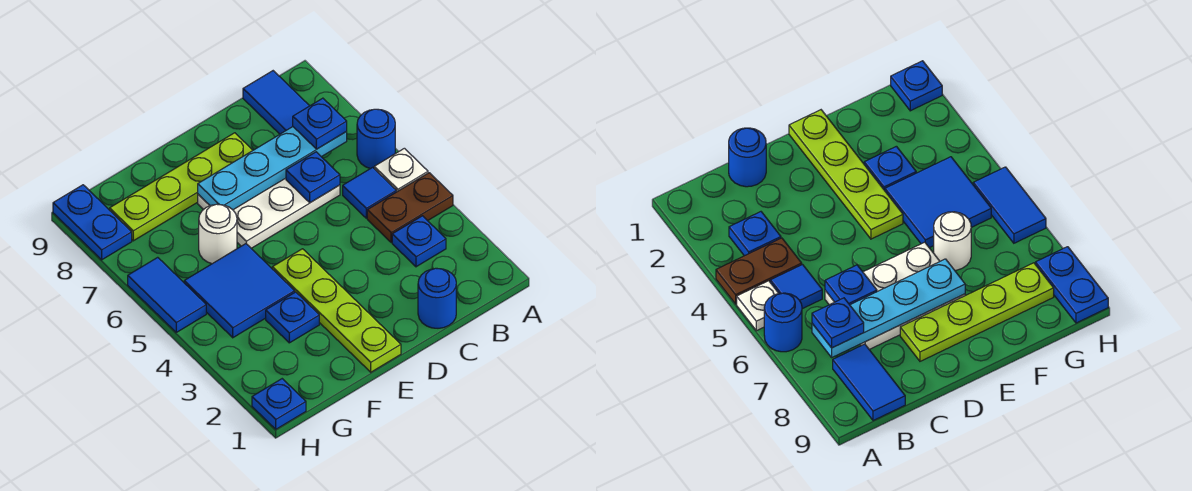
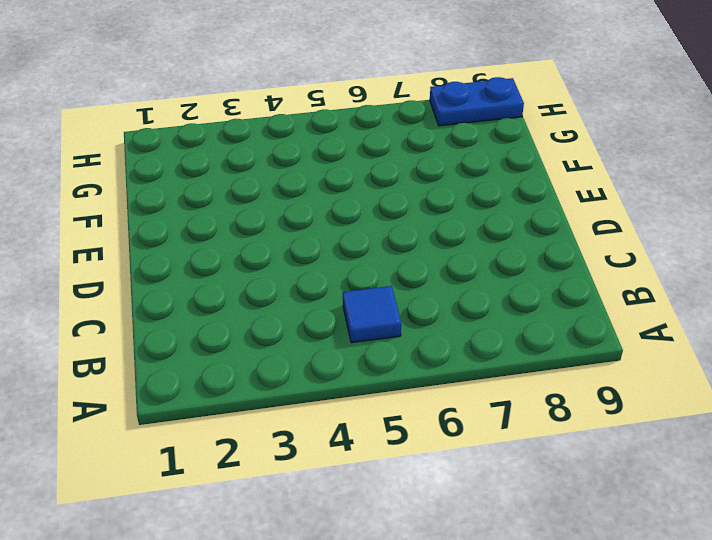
none -> brown 1x2 plate [367,173,453,243]
none -> white 1x1 plate [374,148,428,192]
none -> blue 1x1 round brick [357,109,395,169]

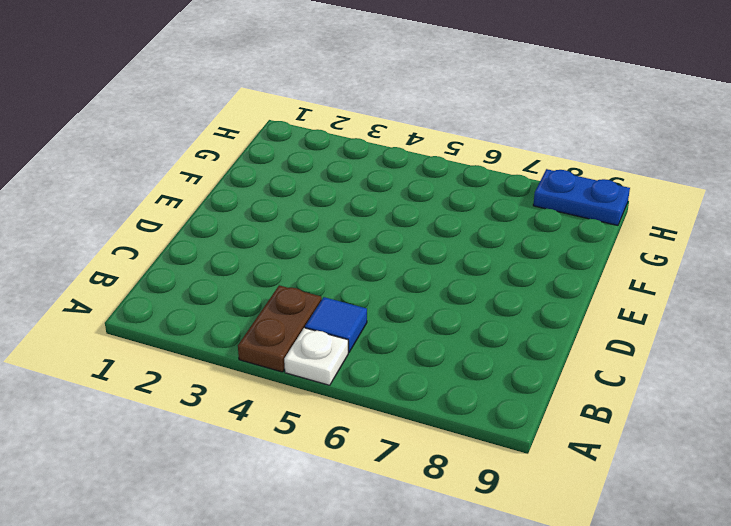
none -> blue 1x1 round brick [357,109,395,169]
none -> blue 1x1 plate [392,216,446,267]
none -> blue 1x2 tile [243,71,309,134]

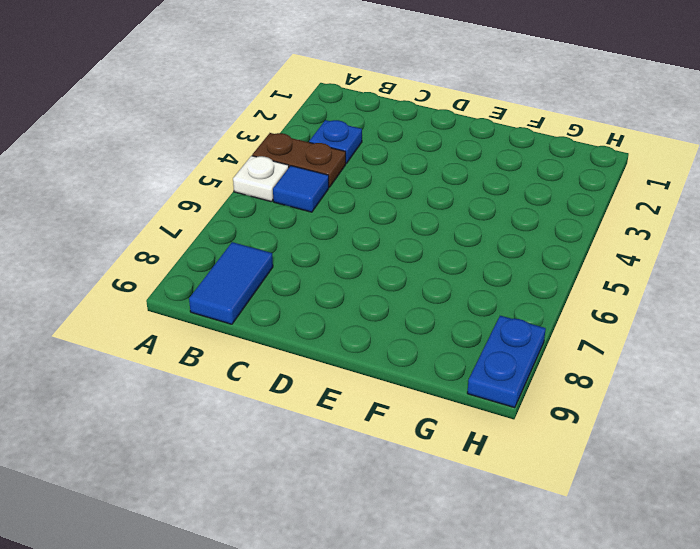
none -> blue 1x1 round brick [357,109,395,169]
none -> blue 1x1 round brick [418,268,456,328]
none -> white 2x3 plate [198,178,340,248]

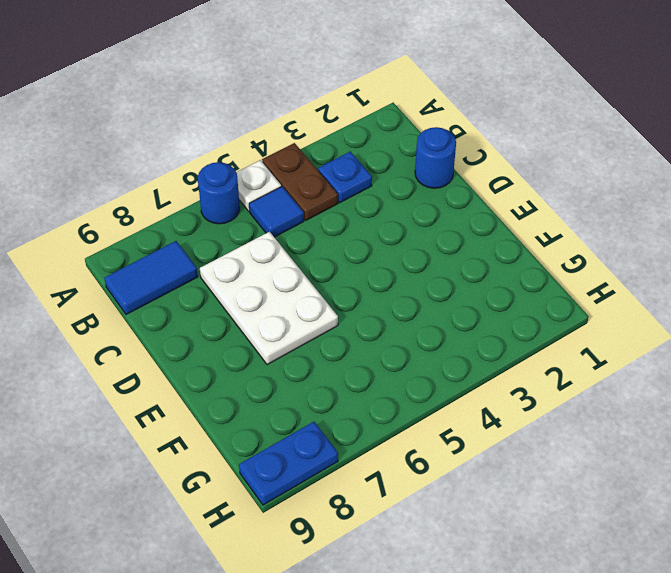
none -> lime 1x4 plate [110,133,253,241]
none -> lime 1x4 plate [272,249,401,372]
none -> blue 1x1 plate [266,292,319,343]

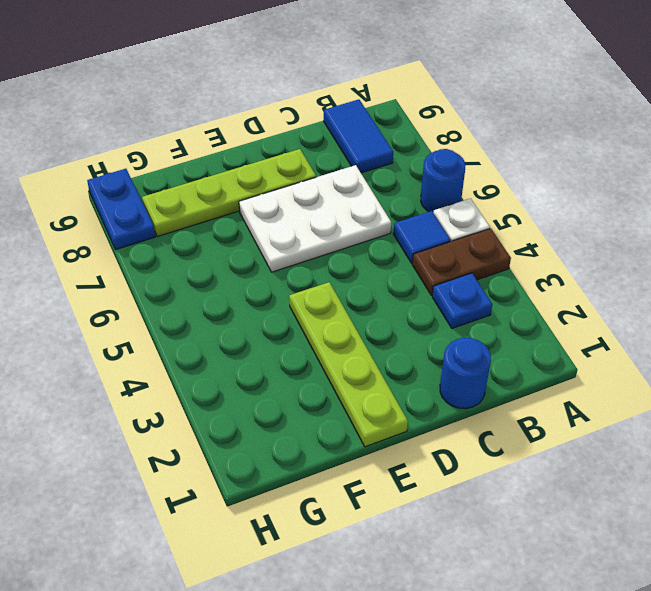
none -> blue 1x1 plate [266,292,319,343]
none -> blue 2x2 tile [184,244,295,338]
none -> white 1x1 round brick [199,204,237,264]

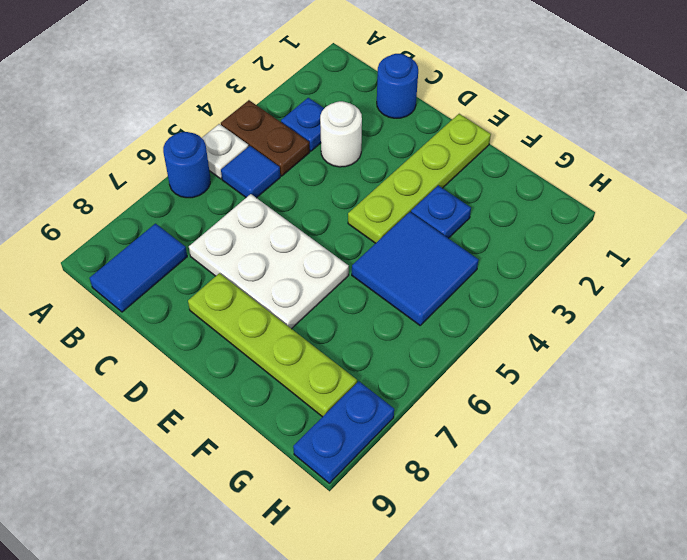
white 1x1 round brick [320,101,362,167] -> white 1x1 round brick moved to [199,204,237,264]
none -> blue 1x1 plate [252,379,306,429]
none -> blue 1x2 tile [128,257,206,332]
none -> cyan 1x4 plate [198,127,347,210]

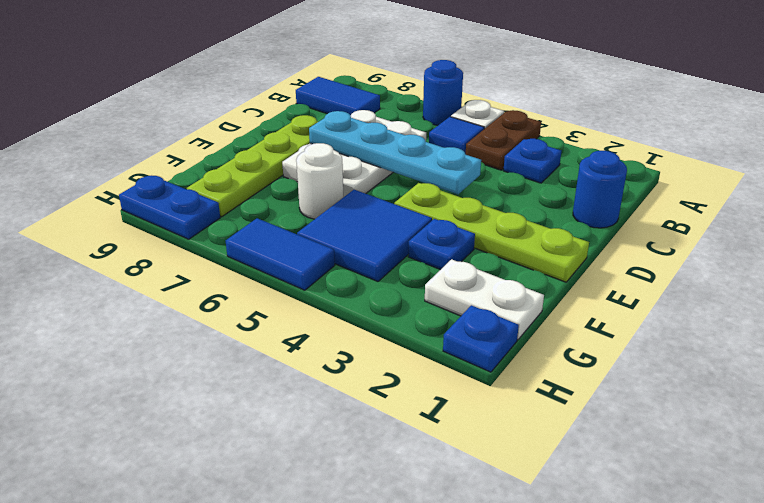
cyan 1x4 plate [309,111,481,194] -> cyan 1x4 plate turned to [198,127,347,210]
white 1x2 plate [425,259,544,340] -> none
none -> blue 1x1 plate [286,152,340,203]
none -> blue 1x1 plate [293,98,347,149]

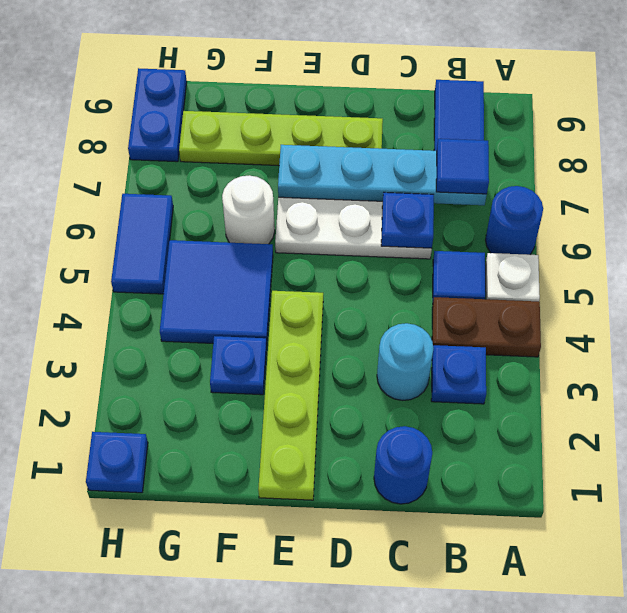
blue 1x1 tile [436,139,489,194] -> blue 1x1 plate [293,98,347,149]
cyan 1x1 round brick [377,323,434,400] -> none

